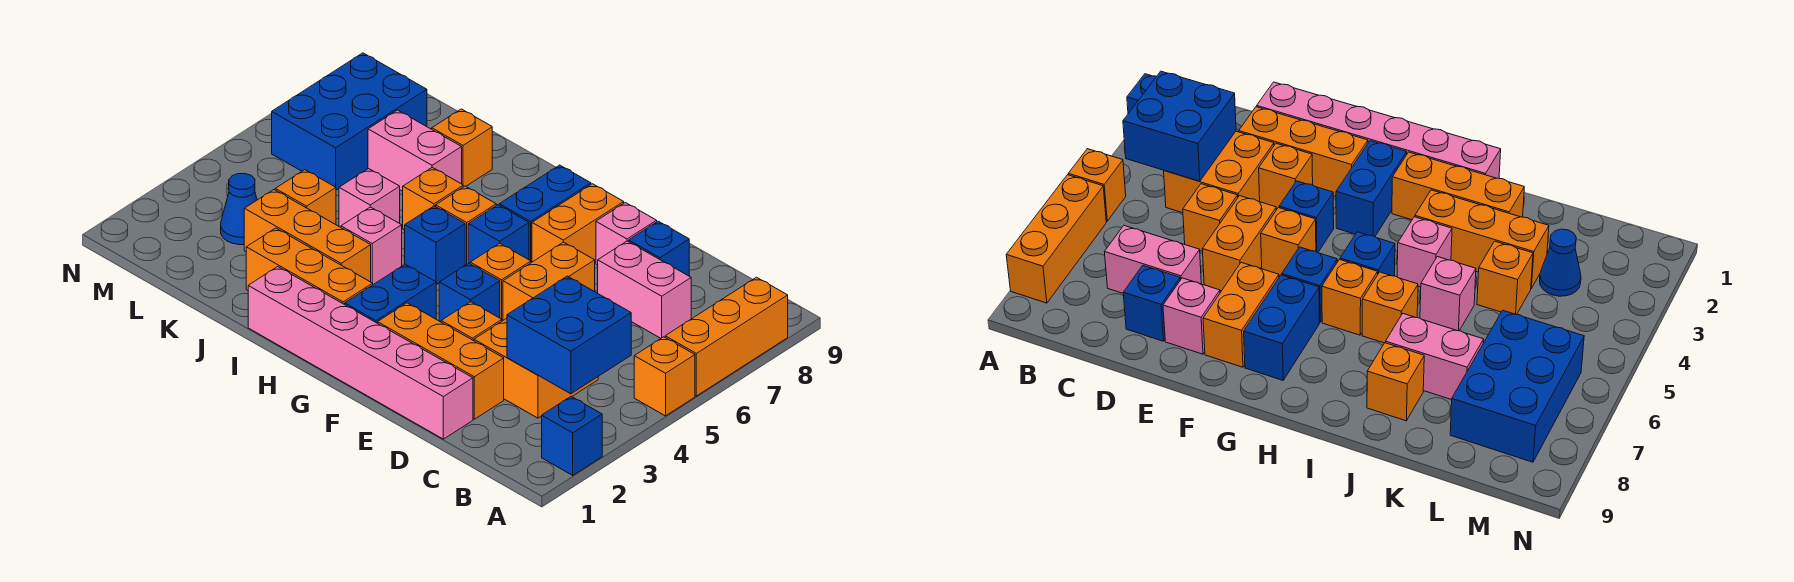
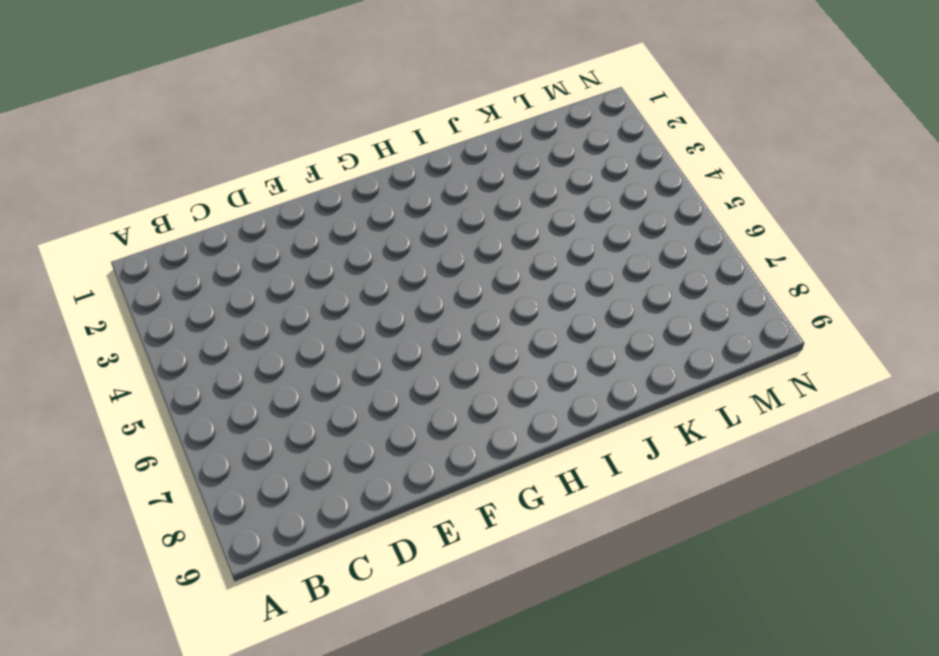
none -> blue 1x1 brick [542,397,602,475]
none -> orange 1x1 brick [634,337,695,416]
none -> orange 1x3 brick [665,277,788,396]
none -> orange 2x2 brick [474,318,598,418]

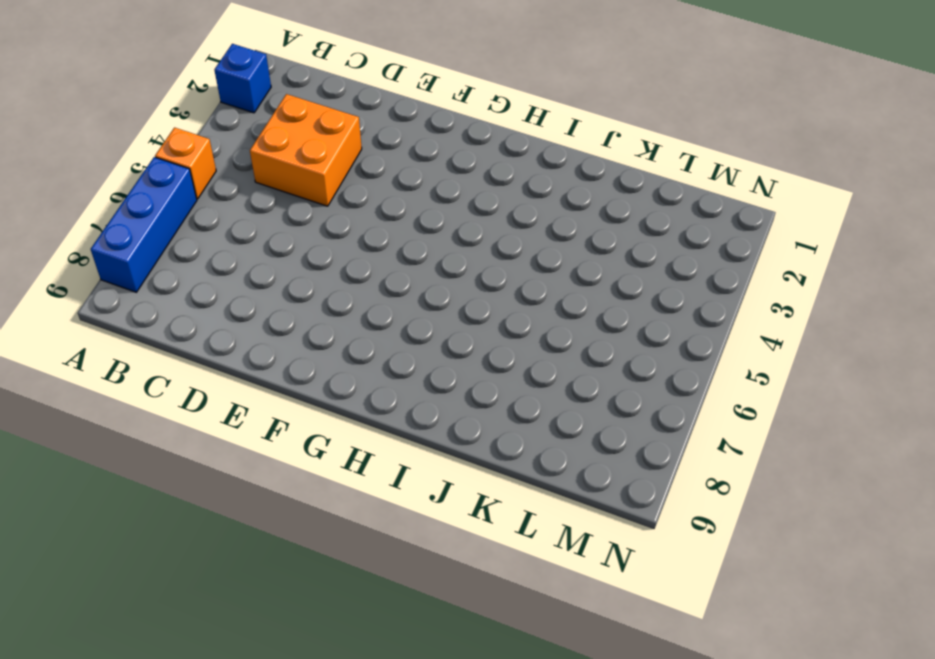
blue 1x3 brick [91,157,197,292] -> orange 1x3 brick [665,277,788,396]
none -> pink 1x2 brick [598,241,691,338]
none -> pink 1x6 brick [248,267,473,439]
none -> orange 1x3 brick [378,303,504,419]
none -> orange 1x1 brick [1183,184,1238,252]

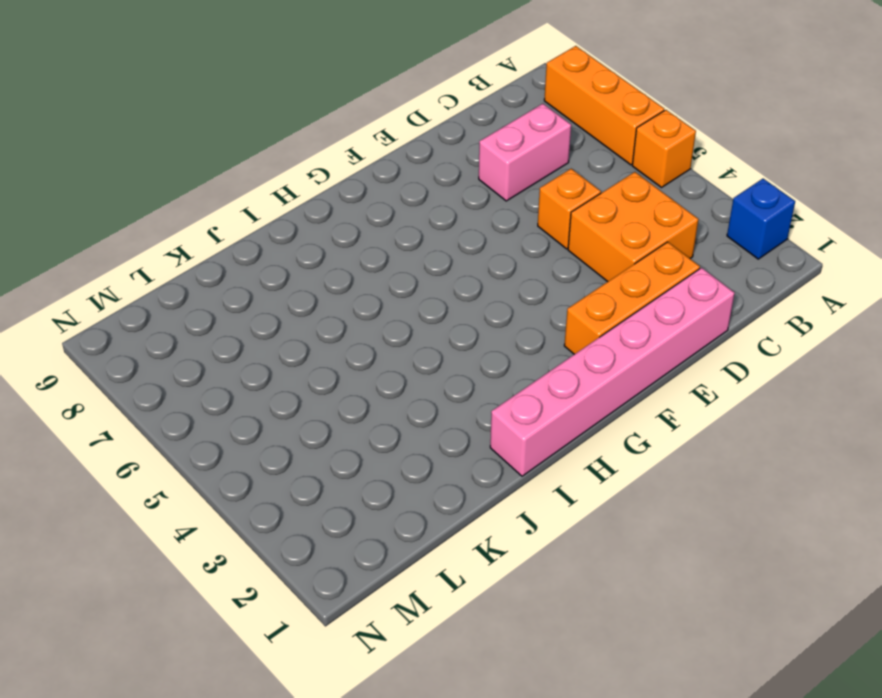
none -> blue 1x1 brick [629,221,689,276]
none -> orange 1x1 brick [441,302,502,341]
none -> orange 1x2 brick [503,242,595,320]
none -> pink 1x1 brick [596,203,657,265]

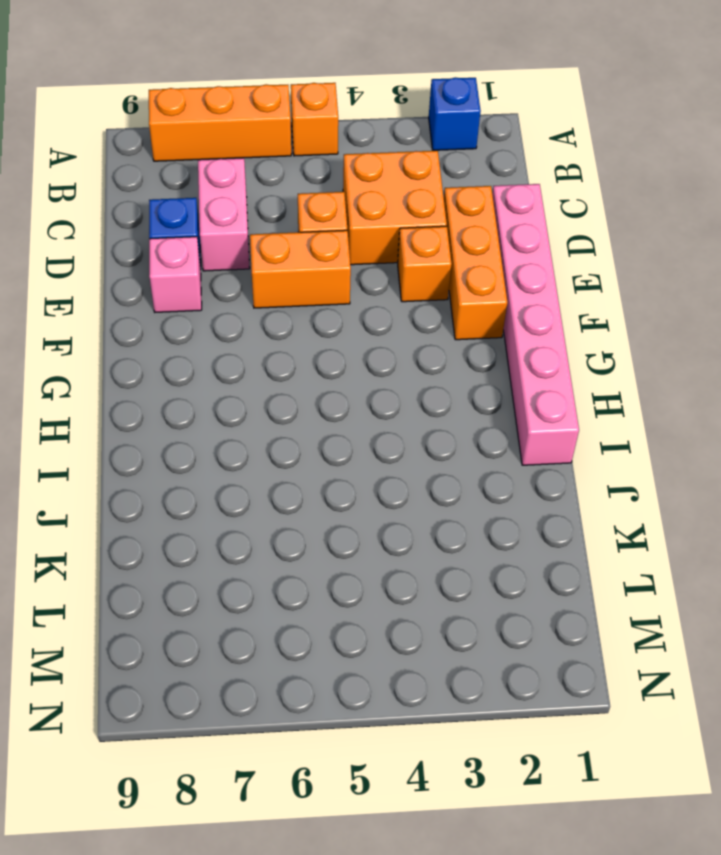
none -> blue 1x1 brick [439,263,500,322]
none -> orange 1x1 brick [470,243,531,321]
none -> orange 1x2 brick [532,184,624,262]
none -> blue 1x2 brick [345,264,436,323]

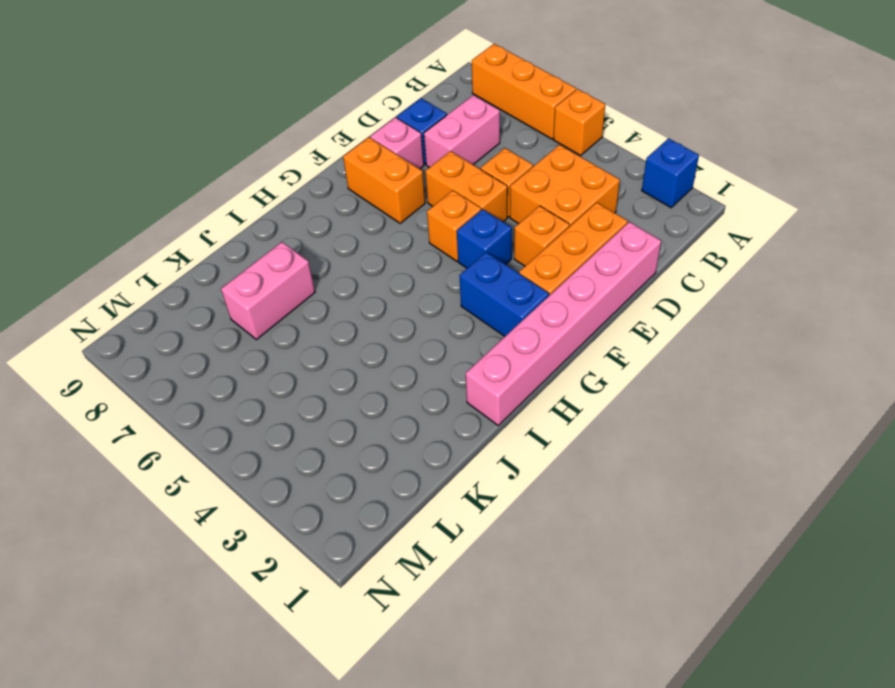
none -> blue 1x1 brick [468,205,529,263]
none -> blue 1x2 brick [499,165,591,263]
none -> orange 1x3 brick [246,228,373,304]
none -> blue 1x1 brick [405,206,465,285]

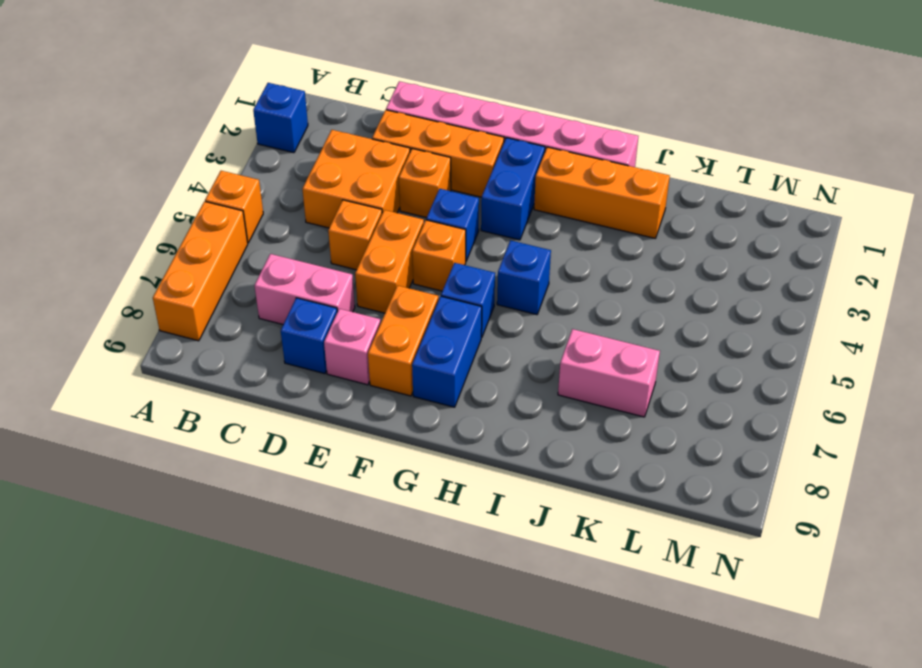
none -> orange 1x1 brick [436,186,496,265]
none -> orange 1x3 brick [244,190,371,282]
none -> pink 1x1 brick [341,207,402,284]
none -> orange 1x1 brick [403,167,463,230]

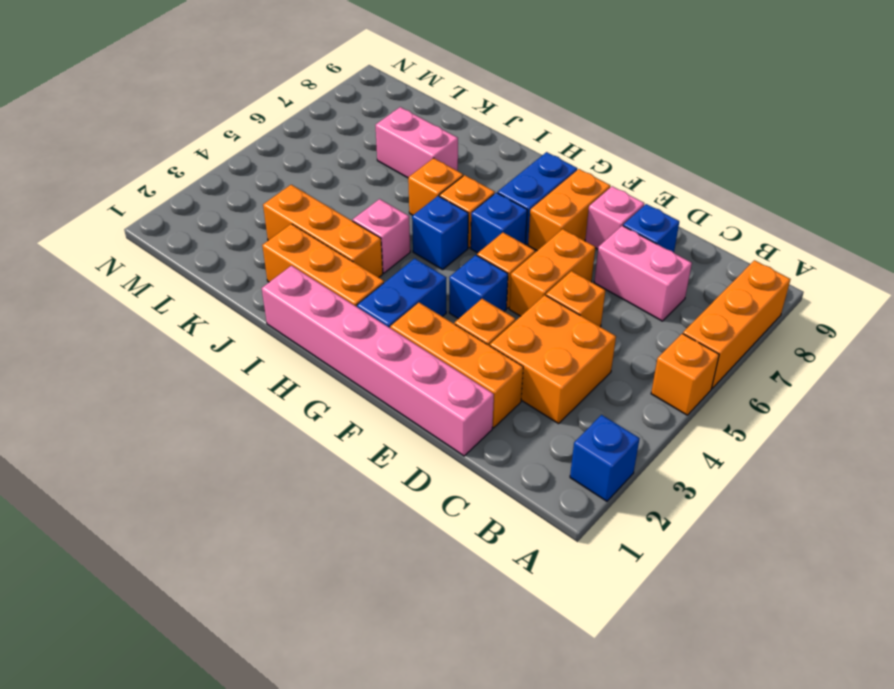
none -> pink 1x1 brick [339,169,400,227]
none -> orange 1x1 brick [432,109,492,187]
none -> orange 1x1 brick [275,170,336,225]
none -> blue 1x1 cone [221,174,257,245]

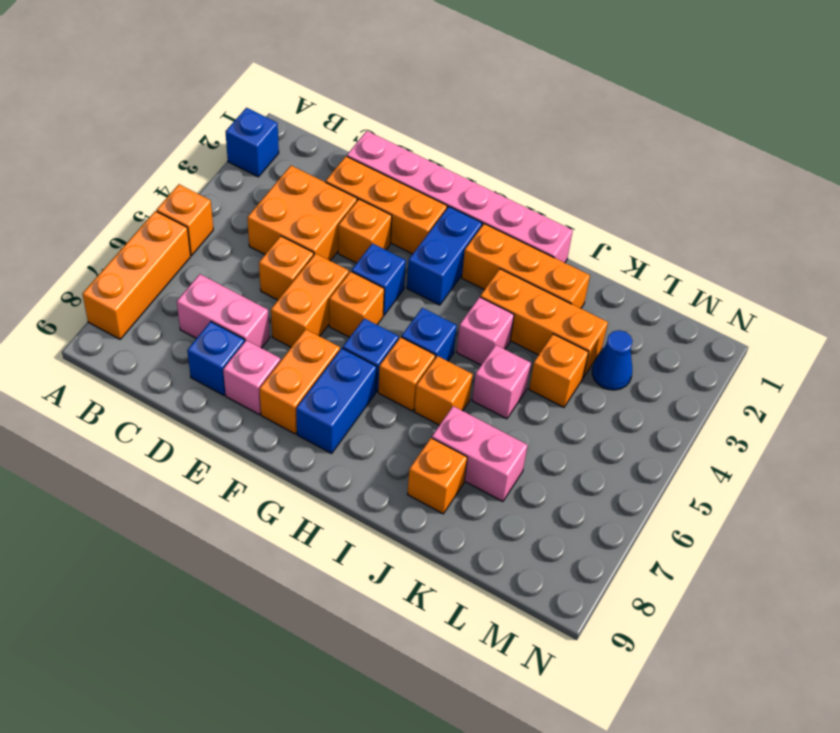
none -> blue 2x3 brick [272,53,427,190]
none -> blue 2x2 brick [507,276,631,394]

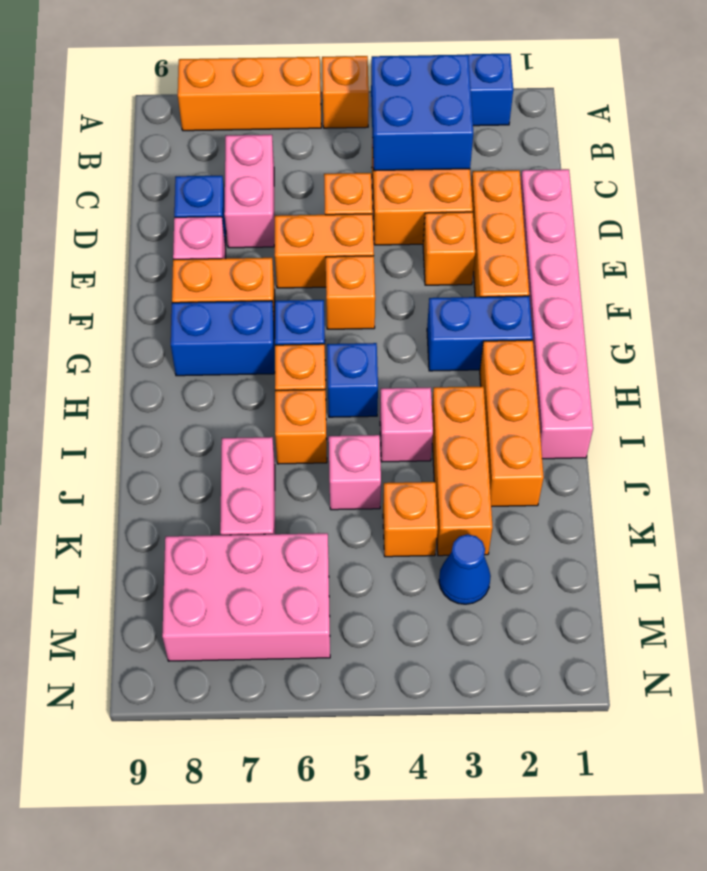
pink 2x3 brick [162,533,330,661] -> blue 2x3 brick [272,53,427,190]
none -> blue 1x1 brick [439,263,500,322]
none -> orange 1x1 brick [432,109,492,187]

